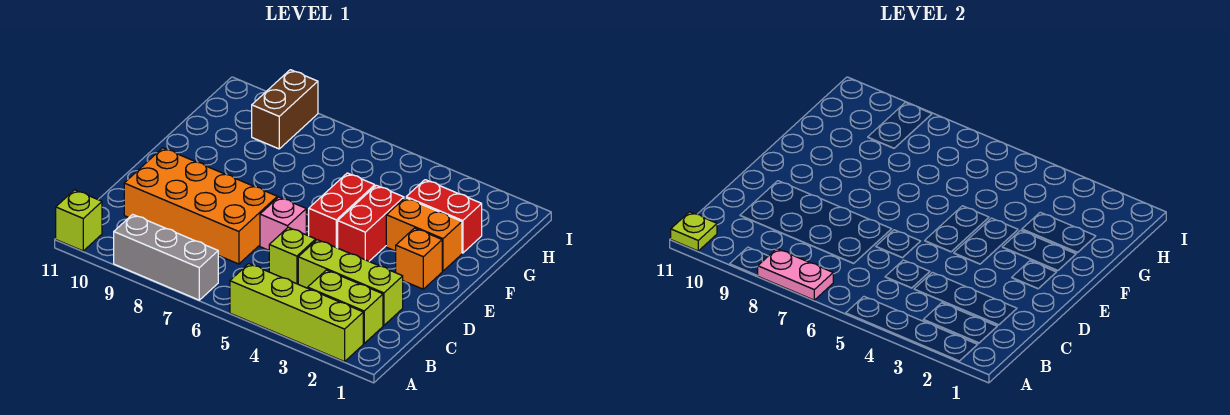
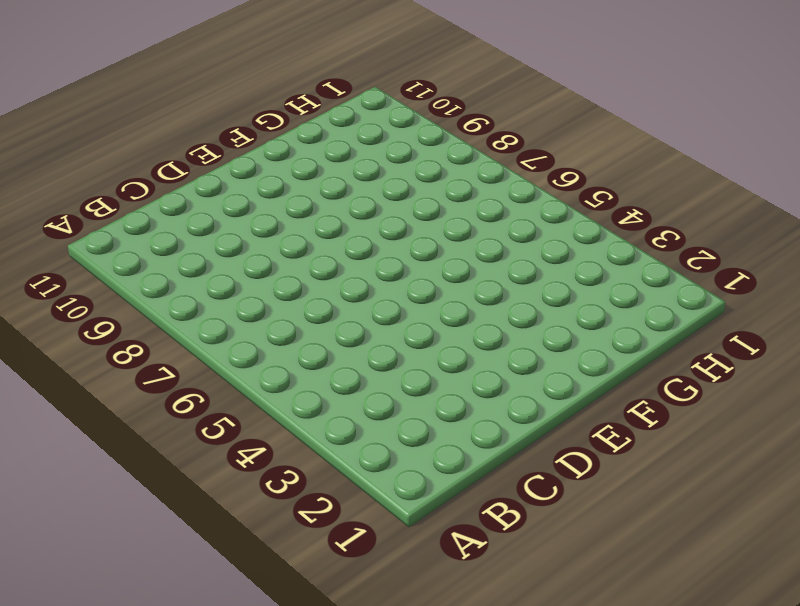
none -> lime 1x4 brick [230,264,363,362]
none -> grey 1x3 brick [114,214,218,300]
none -> lime 1x1 brick [56,190,102,251]

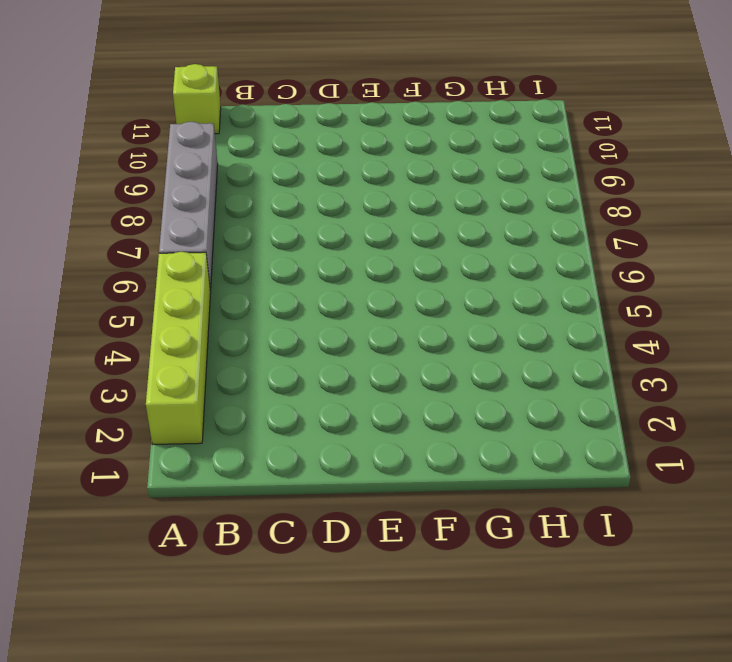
grey 1x4 brick [159,122,218,291] -> grey 1x3 brick [114,214,218,300]
none -> lime 1x2 brick [308,270,383,343]
none -> lime 1x3 brick [298,240,403,325]
none -> lime 1x1 brick [269,227,316,284]

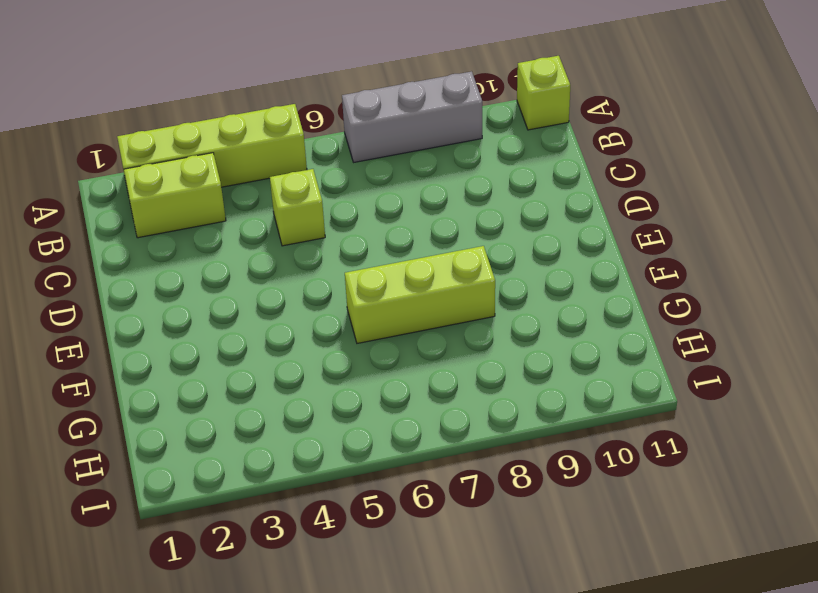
lime 1x3 brick [345,246,495,343] -> lime 1x3 brick moved to [298,240,403,325]
none -> orange 2x4 brick [124,148,277,264]
none -> pink 1x1 brick [260,197,306,250]
none -> orange 1x1 brick [396,228,442,289]

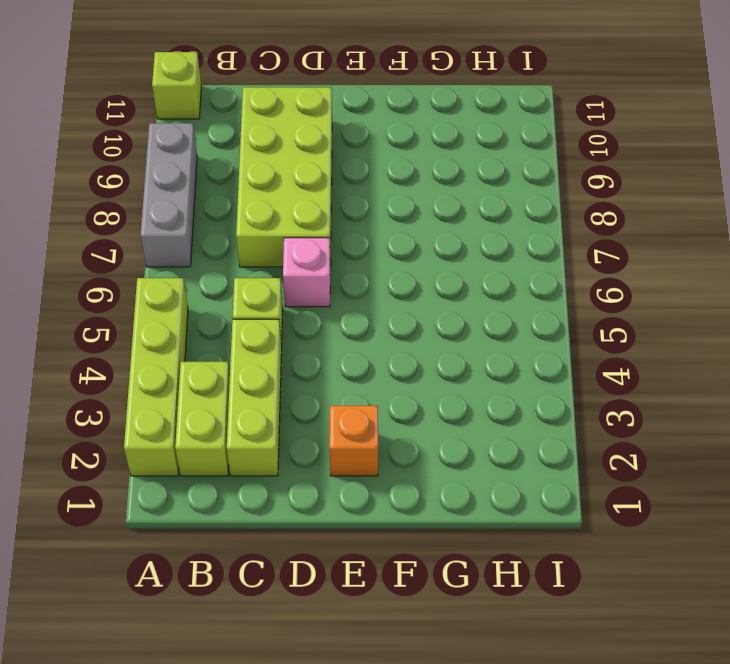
lime 2x4 brick [236,87,332,267] -> orange 2x4 brick [124,148,277,264]
none -> red 1x2 brick [338,185,404,261]
none -> red 1x2 brick [309,173,375,248]
none -> orange 1x2 brick [386,198,462,271]

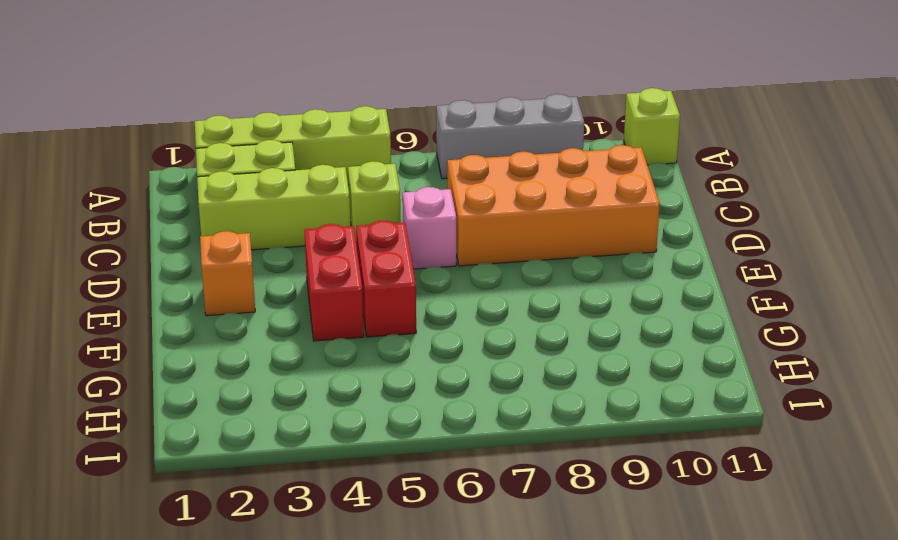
none -> orange 1x2 brick [386,198,462,271]
none -> red 1x2 brick [406,180,482,253]
none -> brown 1x2 brick [252,70,318,149]

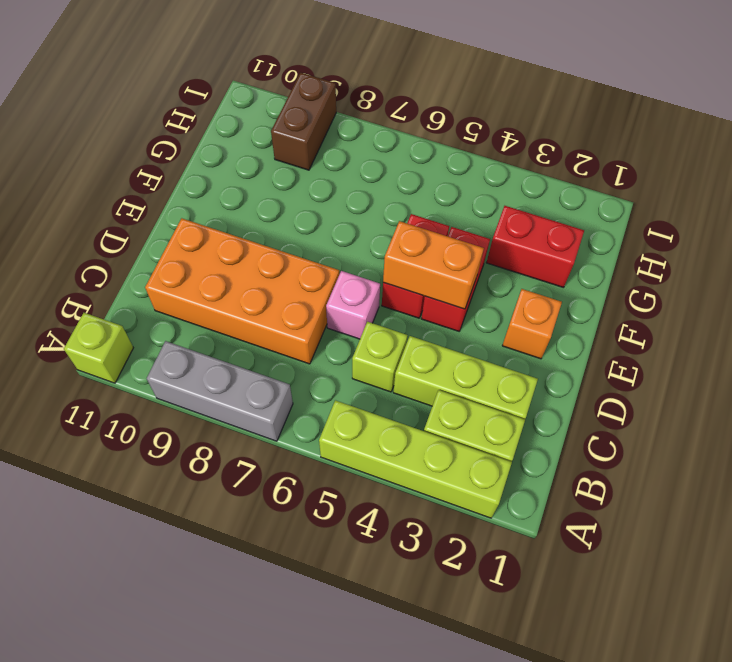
orange 1x2 brick [383,221,484,309] -> orange 1x2 brick moved to [386,198,462,271]
none -> pink 1x2 plate [758,249,833,300]
none -> lime 1x1 plate [671,212,717,251]

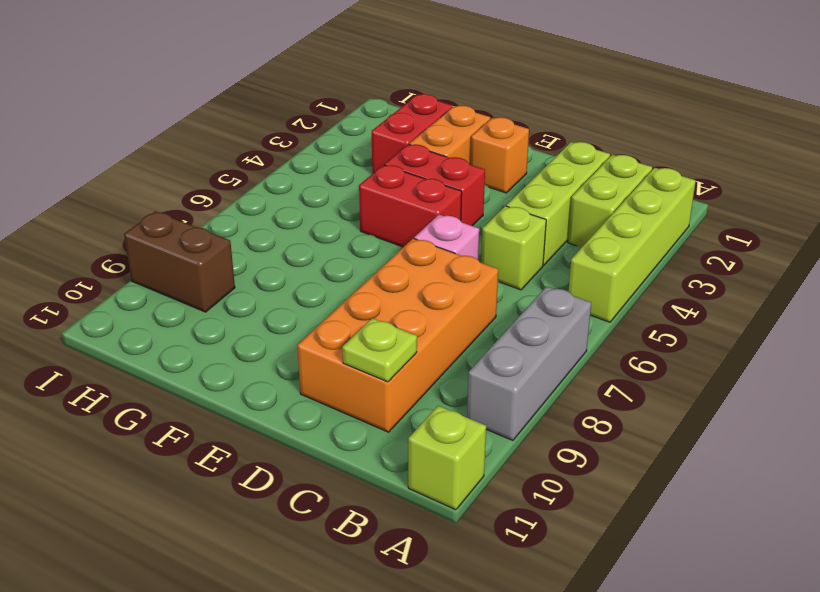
lime 1x1 plate [342,318,417,382] -> lime 1x1 plate moved to [671,212,717,251]
none -> pink 1x2 plate [758,249,833,300]

